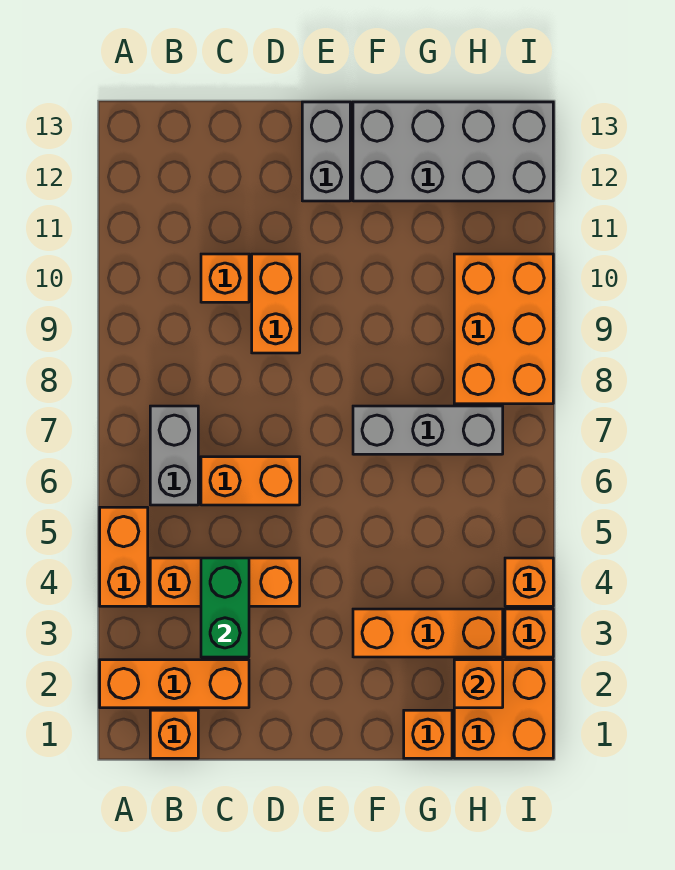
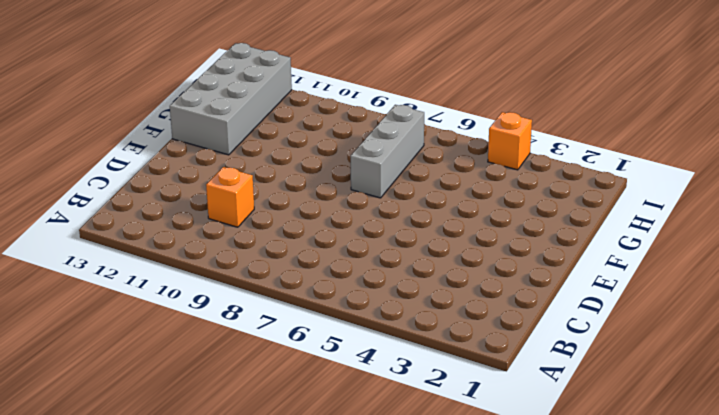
none -> orange 1x3 brick [100,660,249,708]
none -> orange 1x2 brick [100,507,148,606]
none -> orange 1x1 brick [150,710,198,758]

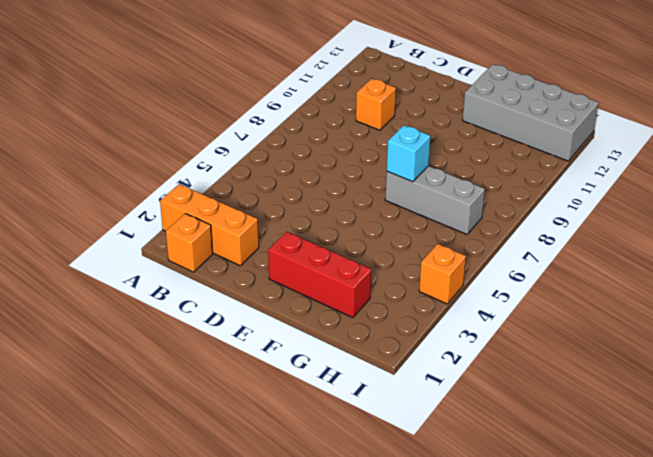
red 1x3 brick [268,232,371,318] -> none
cyan 1x1 brick [387,125,430,182] -> none
none -> orange 1x2 brick [100,507,148,606]
none -> orange 1x3 brick [150,558,300,606]
none -> grey 1x2 brick [150,406,198,505]

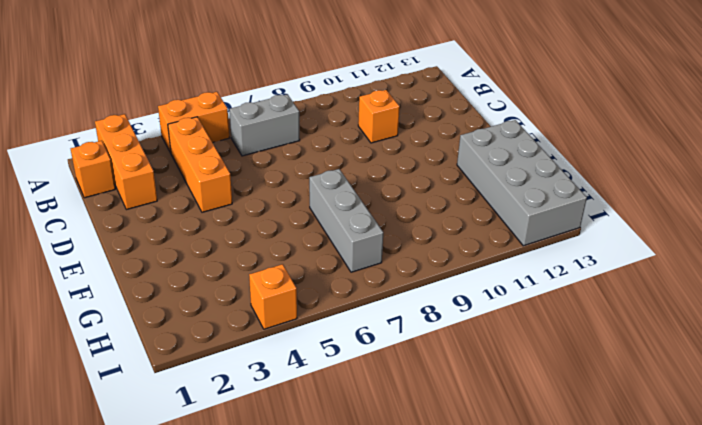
none -> orange 1x2 brick [201,457,300,505]
none -> orange 1x2 brick [252,254,300,353]
none -> grey 1x2 brick [302,102,350,201]

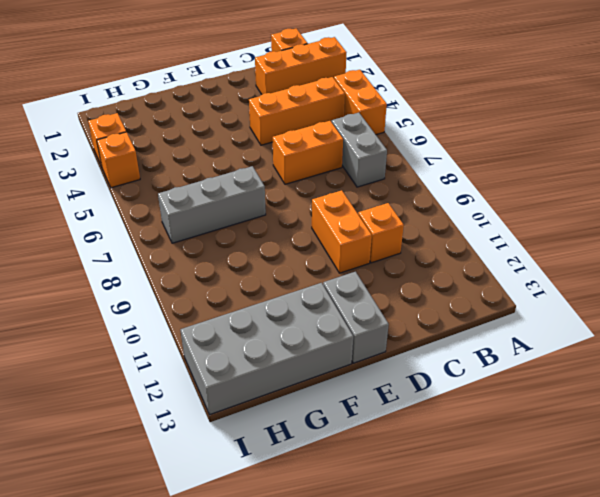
none -> orange 1x3 brick [353,609,503,657]
none -> orange 1x1 brick [404,710,452,758]
none -> orange 2x2 brick [454,660,553,758]

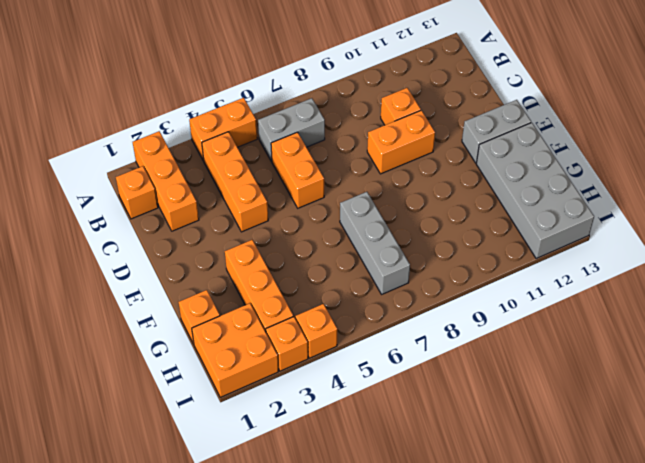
none -> orange 2x3 brick [454,254,553,404]
none -> green 1x2 brick [201,558,249,657]
none -> orange 1x1 brick [454,660,503,708]

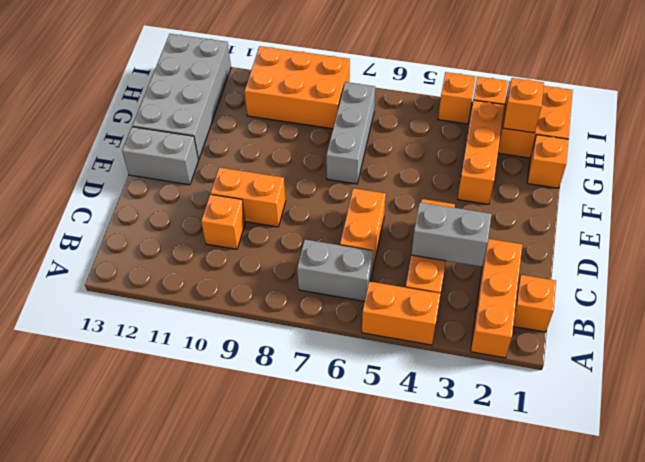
grey 1x2 brick [411,202,492,267] -> green 1x2 brick [201,558,249,657]

